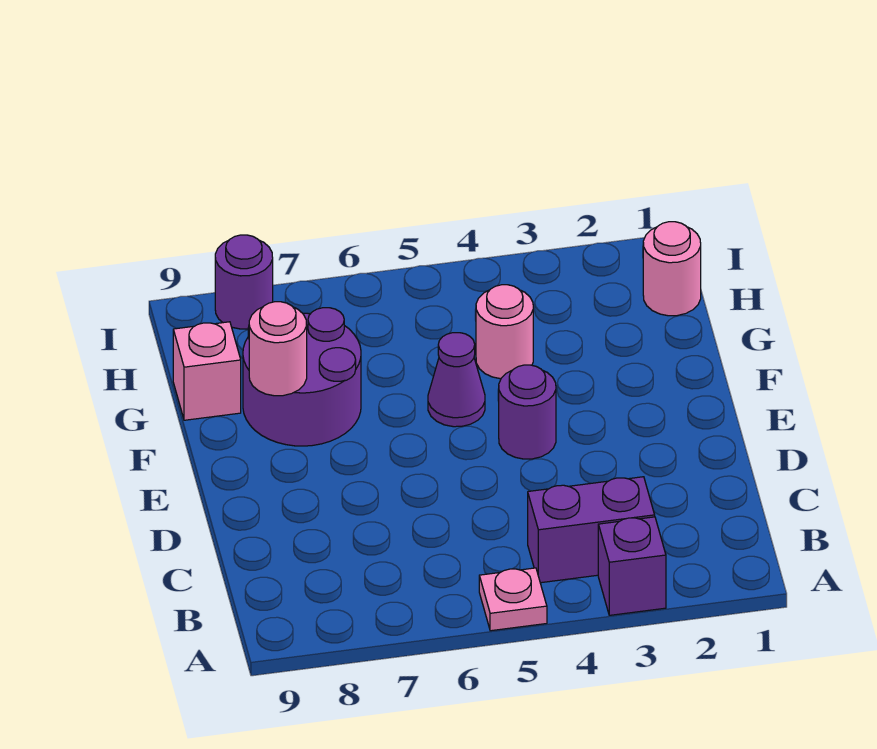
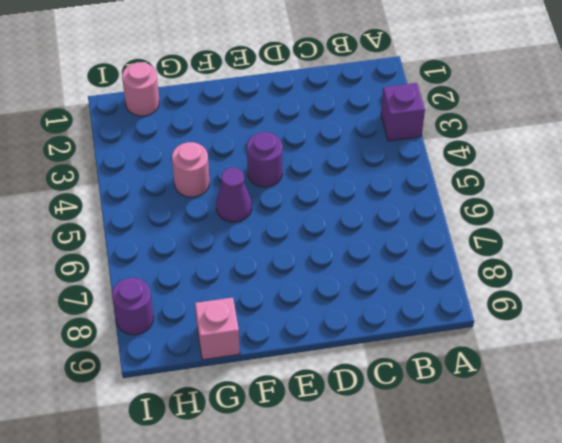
none -> pink 1x1 plate [479,568,547,631]
none -> purple 1x2 brick [528,477,655,583]

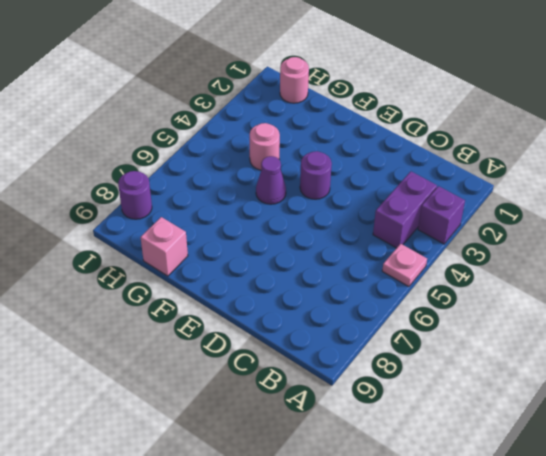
none -> purple 2x2 round brick [243,308,361,446]
none -> pink 1x1 round brick [249,302,307,396]

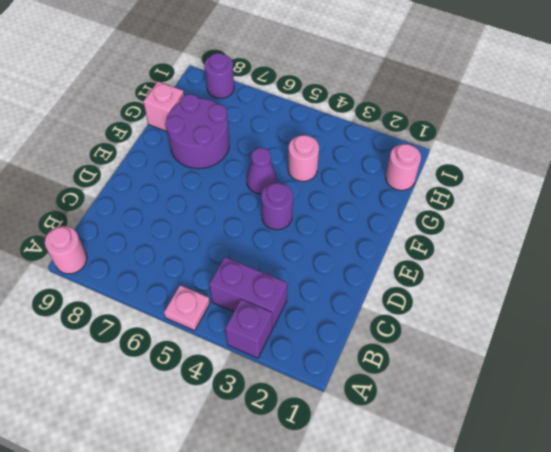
pink 1x1 round brick [45,226,87,274] -> pink 1x1 round brick moved to [249,302,307,396]

